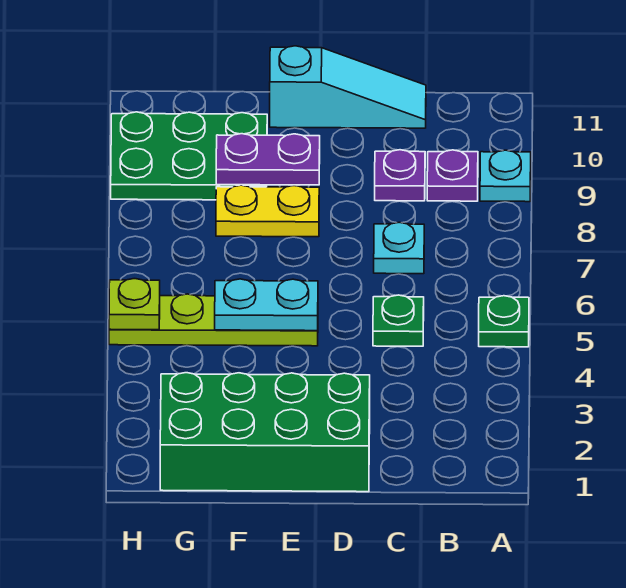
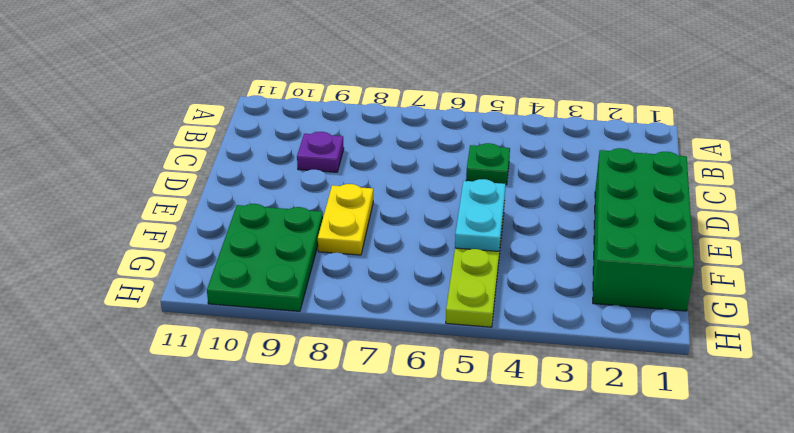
none -> green 1x1 plate [479,296,529,347]
none -> cyan 1x1 plate [480,150,531,202]
none -> purple 1x1 plate [427,150,478,201]

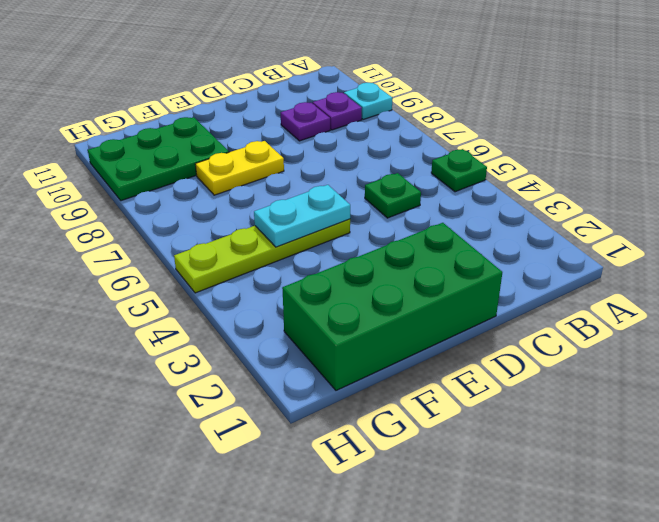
none -> cyan 1x1 plate [374,222,424,274]
none -> cyan 1x3 slope [270,46,426,128]
none -> purple 1x2 plate [216,134,320,185]

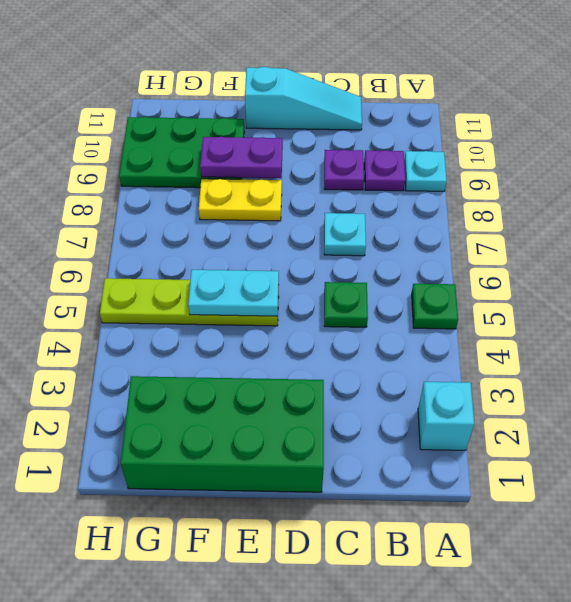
cyan 1x1 brick [418,382,474,450] -> none
none -> lime 1x1 plate [109,279,160,330]

